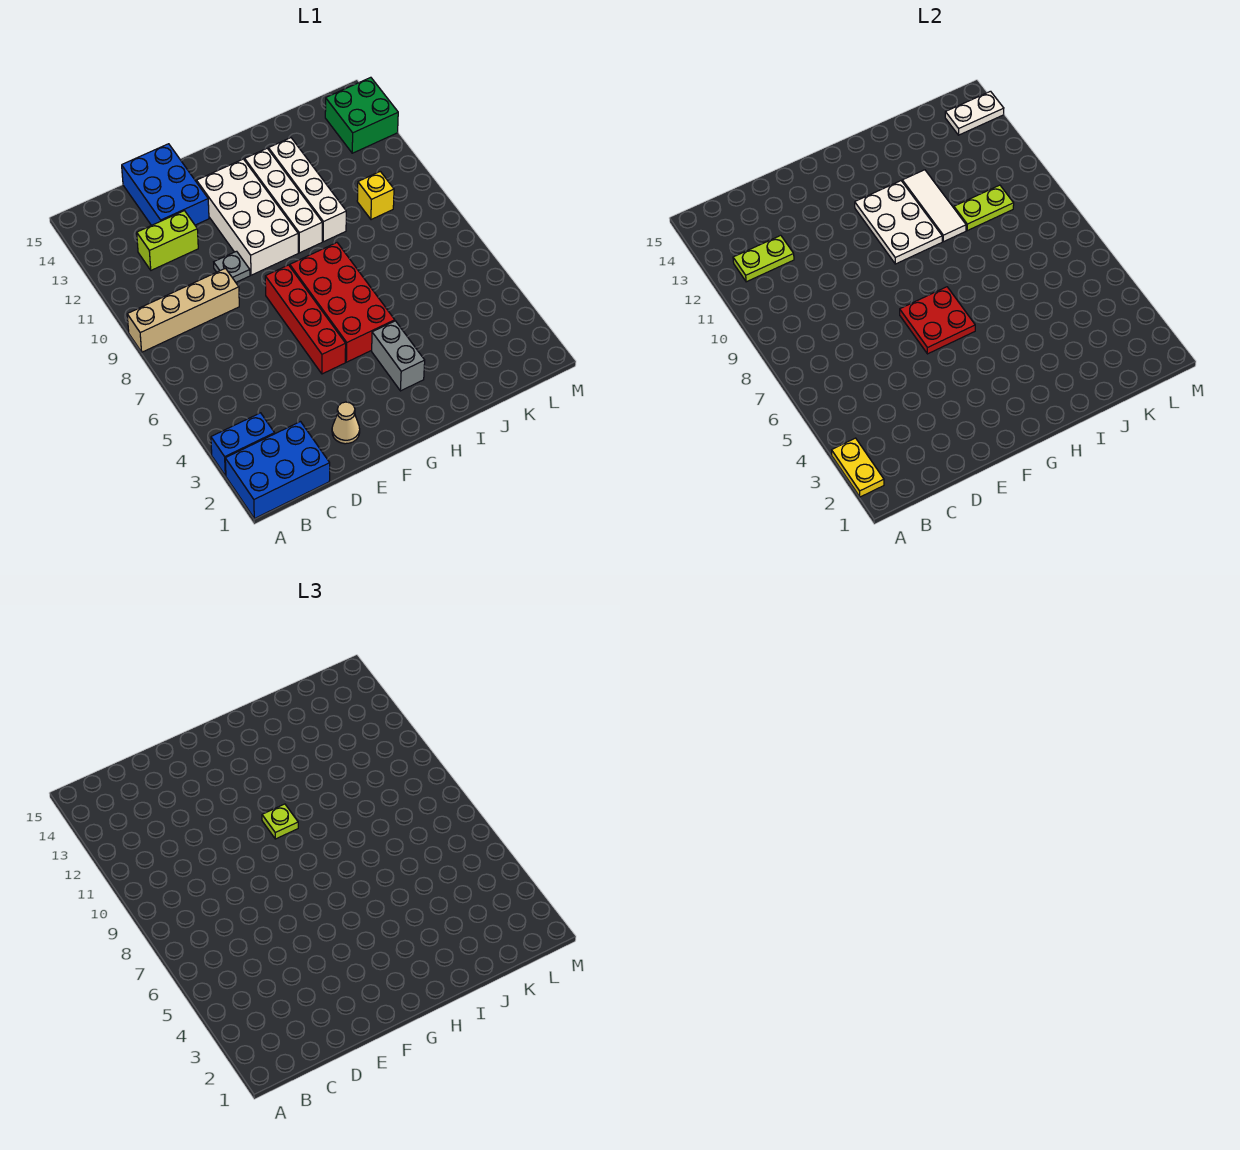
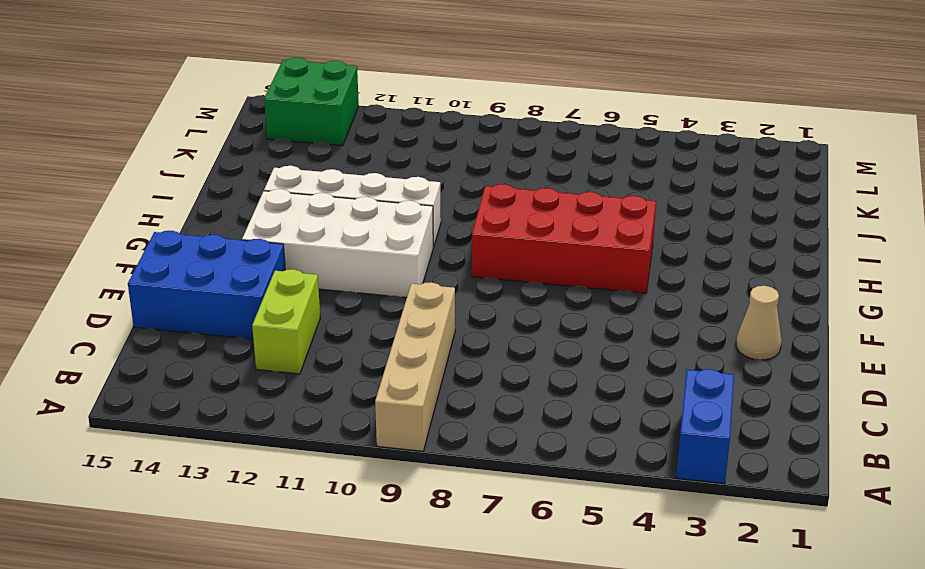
none -> blue 2x3 brick [225,422,330,519]
none -> grey 1x1 plate [214,251,250,282]
none -> red 1x4 brick [265,265,346,374]

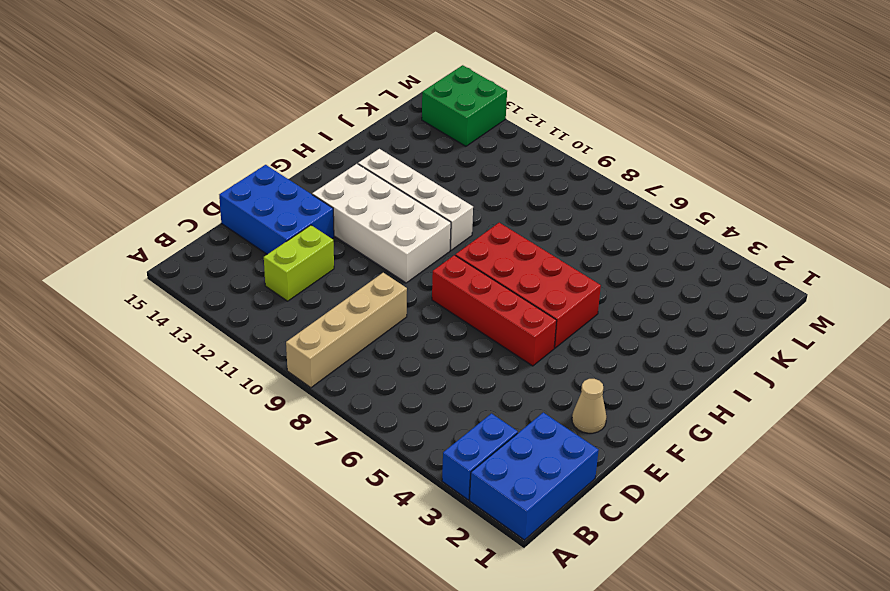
none -> grey 1x1 plate [214,251,250,282]
none -> grey 1x2 brick [372,321,425,391]
none -> white 1x4 brick [269,138,346,242]

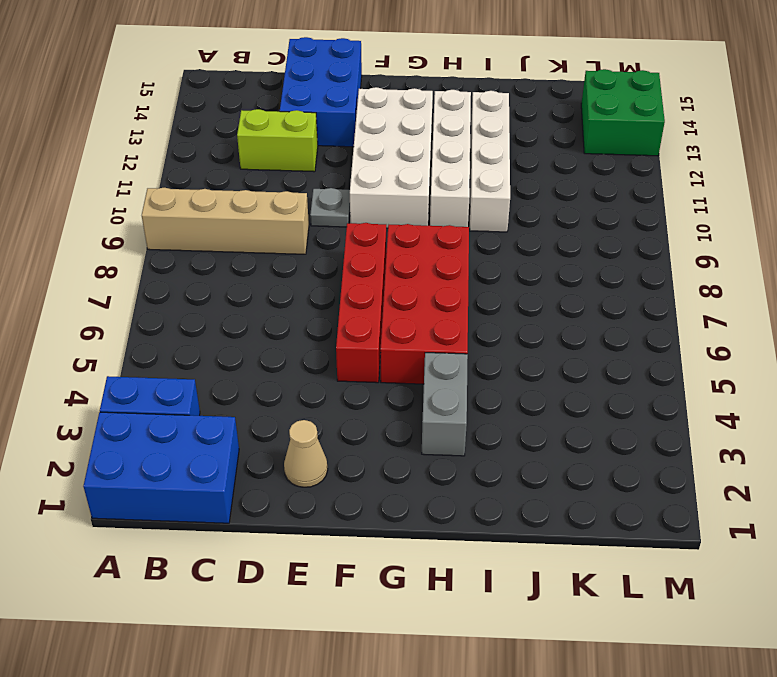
none -> yellow 1x1 brick [357,171,394,220]
none -> yellow 1x2 plate [832,438,884,497]
none -> lime 1x2 plate [733,235,794,282]

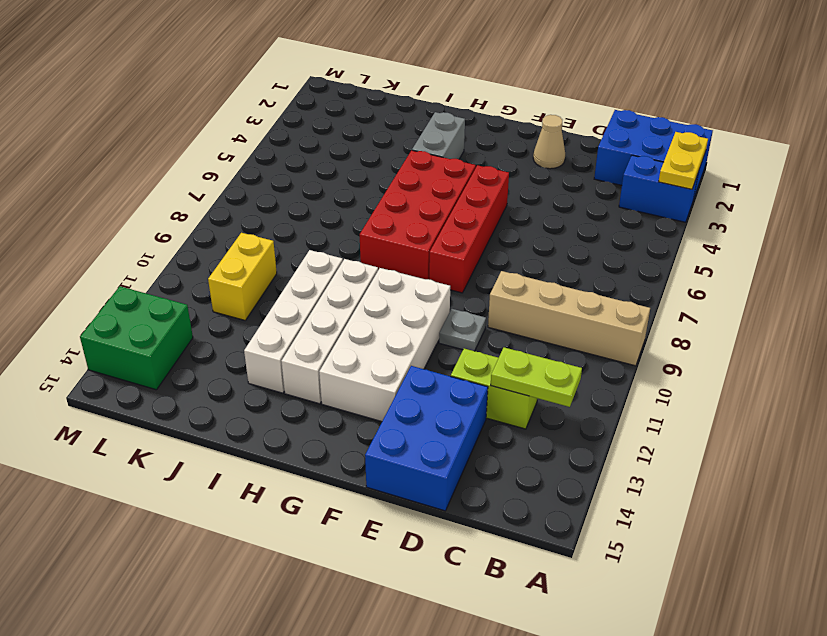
yellow 1x2 brick [208,233,277,320] -> yellow 1x1 brick [357,171,394,220]
none -> red 2x2 plate [900,287,975,354]
none -> white 2x3 plate [855,181,942,264]
none -> white 1x3 tile [902,170,966,242]

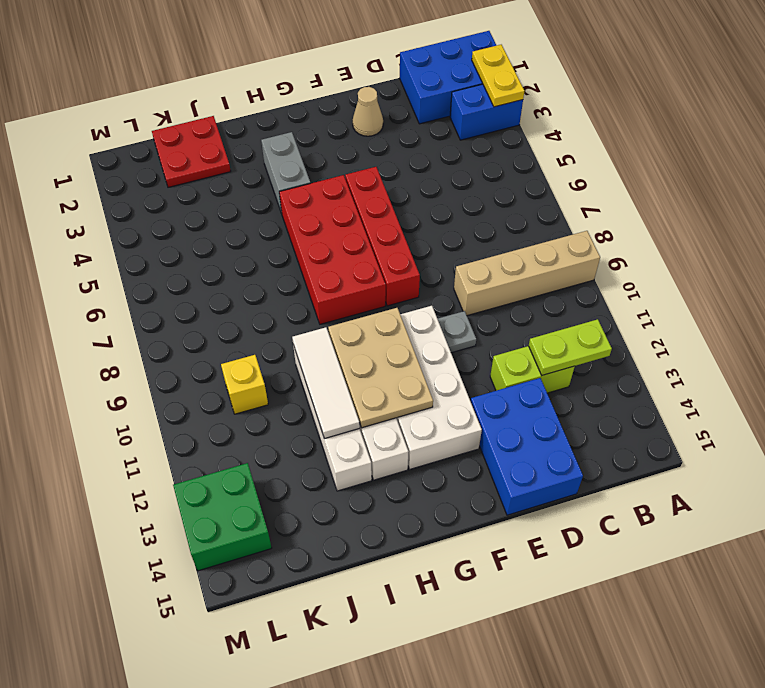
tan 2x3 plate [328,308,433,428] -> white 2x3 plate [855,181,942,264]
red 2x2 plate [152,116,231,187] -> red 2x2 plate moved to [900,287,975,354]
none -> lime 1x2 plate [954,185,1014,231]
none -> white 1x2 plate [945,91,1004,135]
none -> lime 1x1 plate [262,804,298,839]

